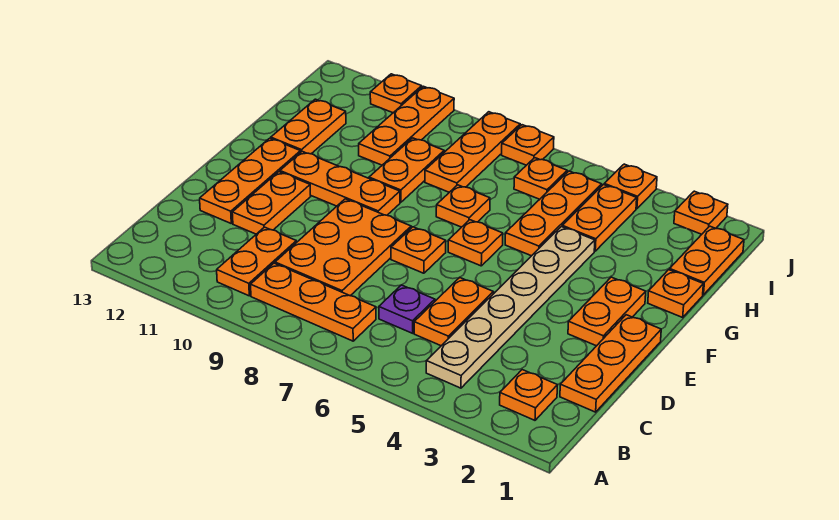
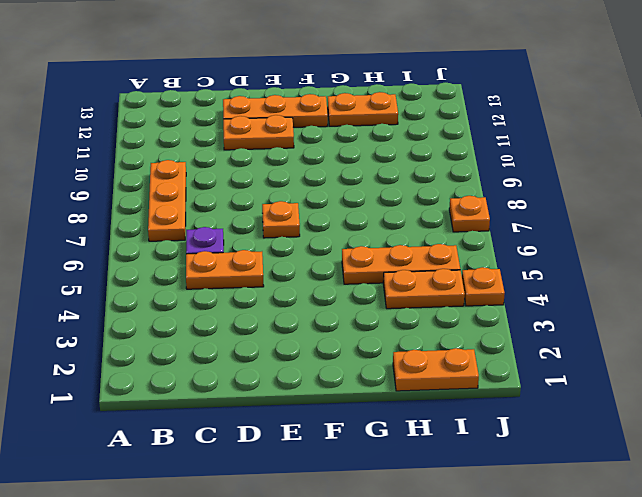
none -> orange 1x1 plate [500,370,557,420]
none -> tan 1x6 plate [426,227,595,388]
none -> orange 1x2 plate [217,227,296,296]

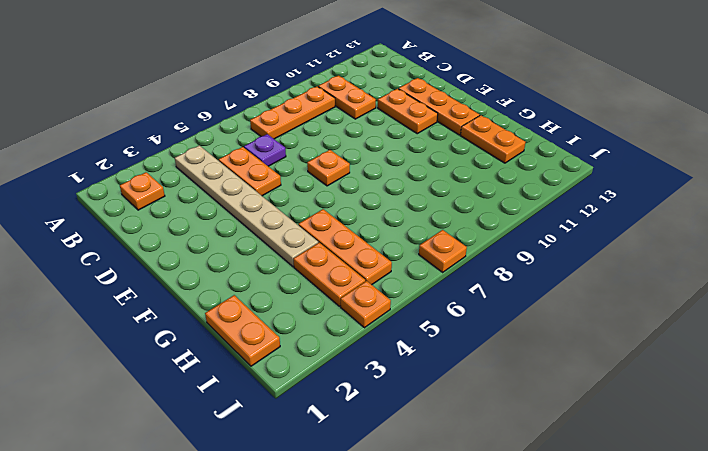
none -> orange 1x3 plate [560,315,661,412]
none -> orange 2x3 plate [275,199,411,296]
none -> orange 1x2 plate [568,277,646,346]

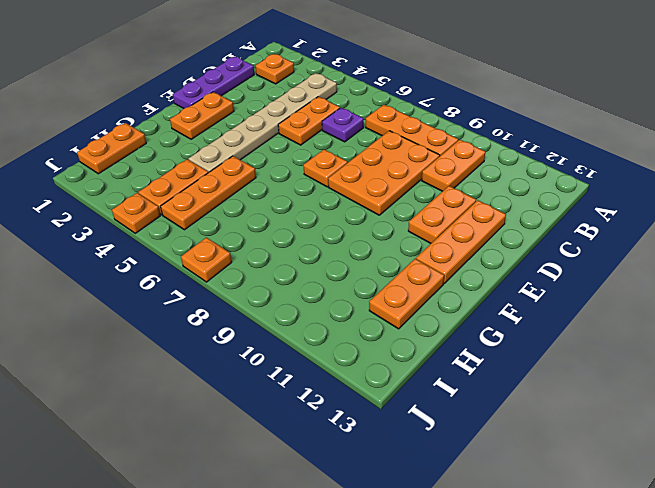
purple 1x3 plate [173,57,254,109] -> orange 1x3 plate [560,315,661,412]
none -> orange 1x1 plate [448,220,503,266]
none -> orange 1x3 plate [280,151,400,215]
none -> orange 1x1 plate [648,270,703,317]

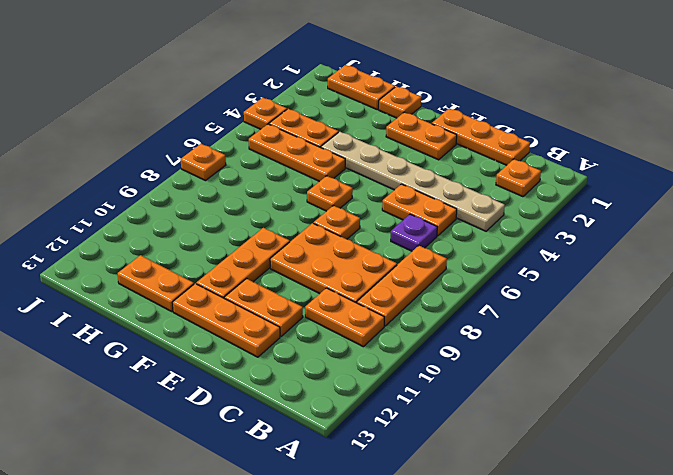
none -> orange 1x1 plate [436,185,490,227]
none -> orange 1x2 plate [369,138,444,202]
none -> orange 1x3 plate [425,112,520,192]

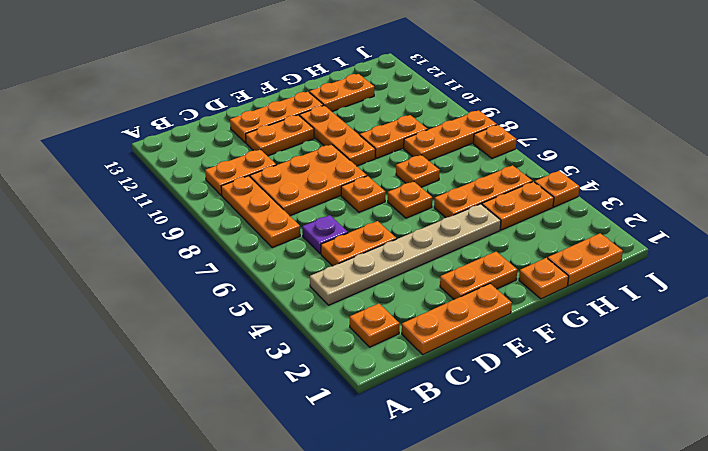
none -> orange 1x3 plate [359,86,454,165]
none -> orange 1x1 plate [514,158,567,199]
none -> orange 1x1 plate [674,191,728,234]

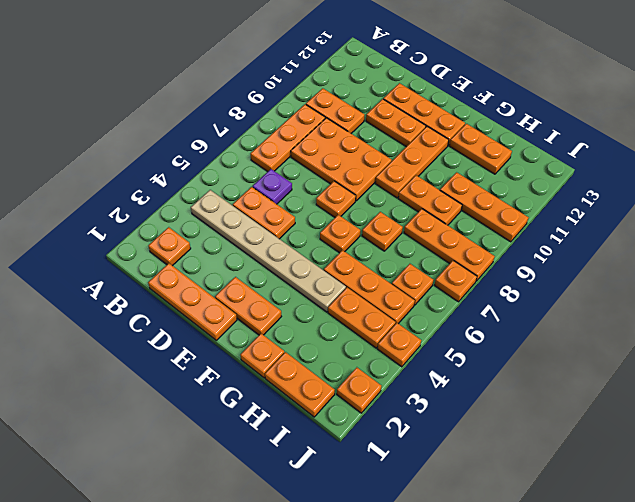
none -> orange 1x1 plate [370,74,422,113]

